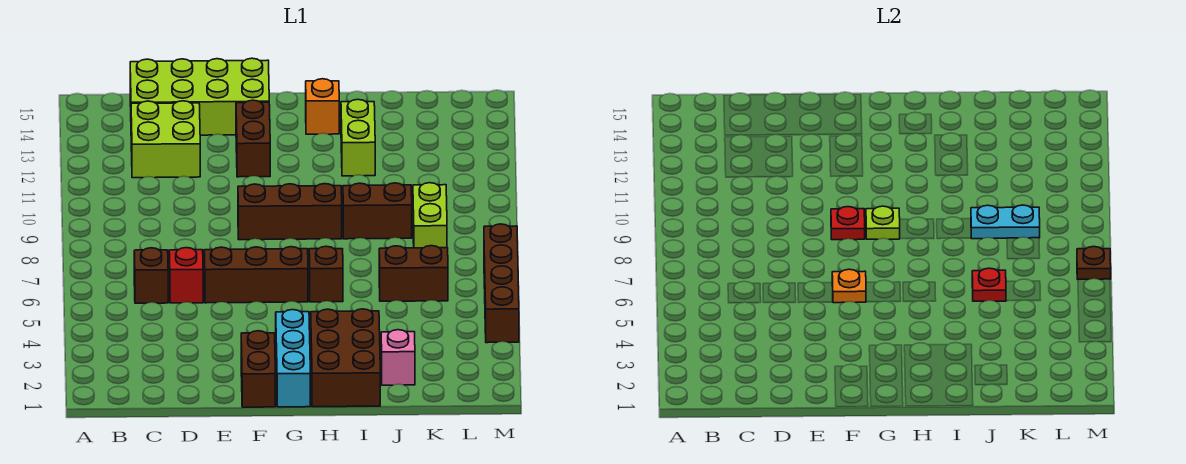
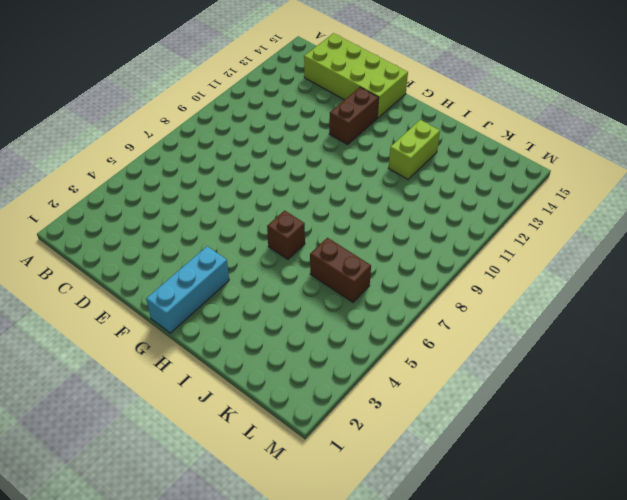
none -> brown 1x1 brick [134,248,168,303]
none -> lime 2x2 brick [131,101,200,178]
none -> red 1x1 brick [169,248,203,303]

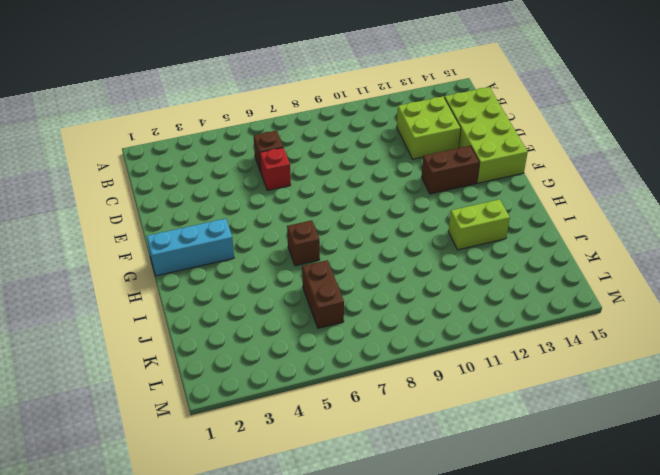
none -> brown 1x3 brick [204,247,308,303]
none -> brown 1x2 brick [241,331,275,407]
none -> brown 1x3 brick [238,184,342,240]

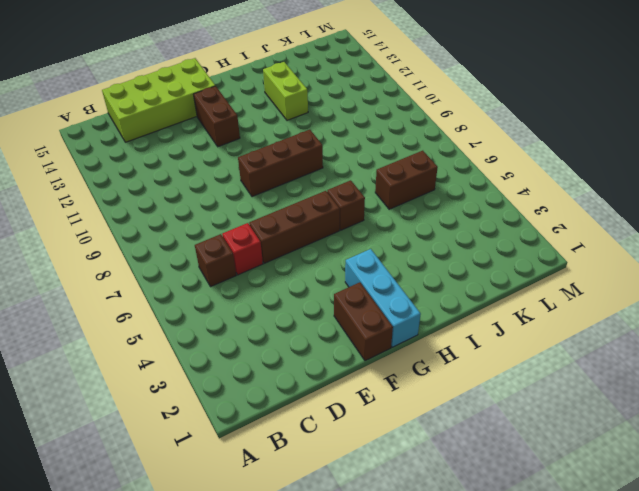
none -> lime 2x2 brick [131,101,200,178]
none -> brown 2x3 brick [311,309,380,407]
none -> orange 1x1 brick [306,79,339,134]

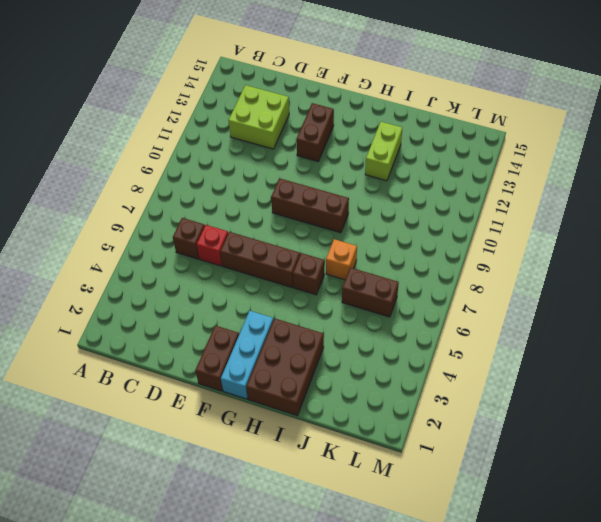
orange 1x1 brick [326,239,357,280] -> orange 1x1 brick moved to [306,79,339,134]
none -> lime 2x4 brick [130,58,269,135]
none -> brown 1x2 brick [343,183,412,239]
none -> pink 1x1 brick [381,330,415,385]

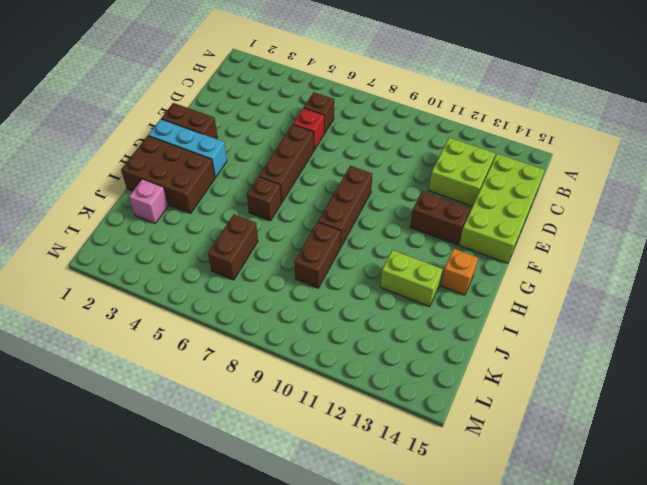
none -> lime 1x2 brick [413,183,447,248]
none -> brown 1x4 brick [484,224,519,343]
none -> orange 1x1 plate [832,269,866,303]

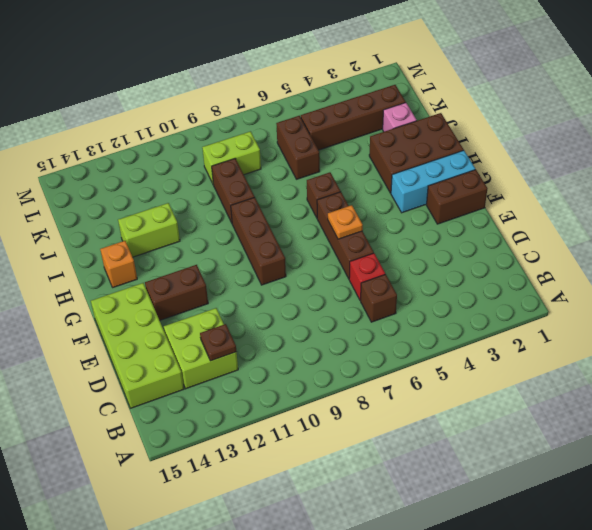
brown 1x1 plate [200,324,236,361] -> brown 1x1 plate moved to [1077,246,1111,279]
brown 1x4 brick [301,85,406,150] -> brown 1x4 brick moved to [484,224,519,343]
none -> red 1x1 plate [831,207,865,240]
none -> lime 1x1 plate [866,206,900,239]
none -> red 1x1 plate [972,268,1006,301]

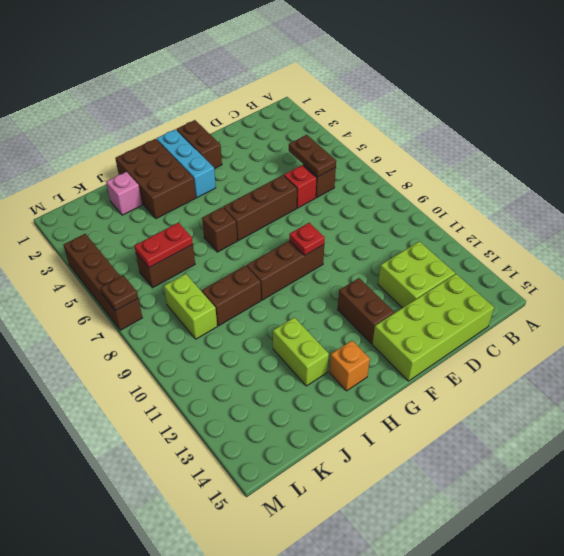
brown 1x2 plate [289,135,336,177] -> none
red 1x2 plate [134,223,193,268] -> red 1x1 plate [972,268,1006,301]
none -> orange 1x1 plate [832,269,866,303]
none -> lime 1x1 plate [866,206,900,239]
none -> cyan 1x2 plate [971,205,1040,239]

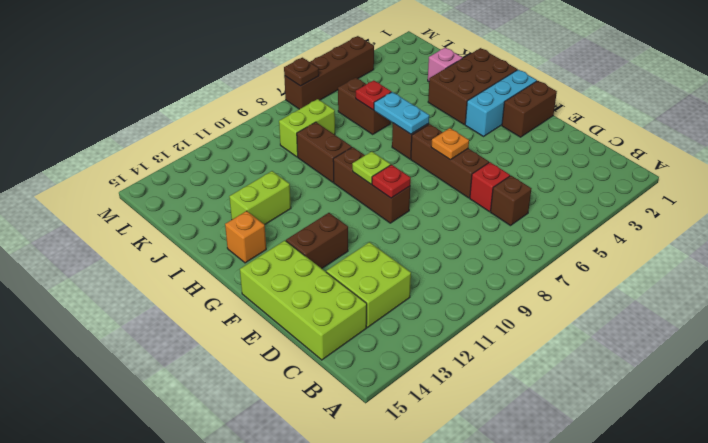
cyan 1x2 plate [374,92,429,134] -> cyan 1x2 plate moved to [971,205,1040,239]

